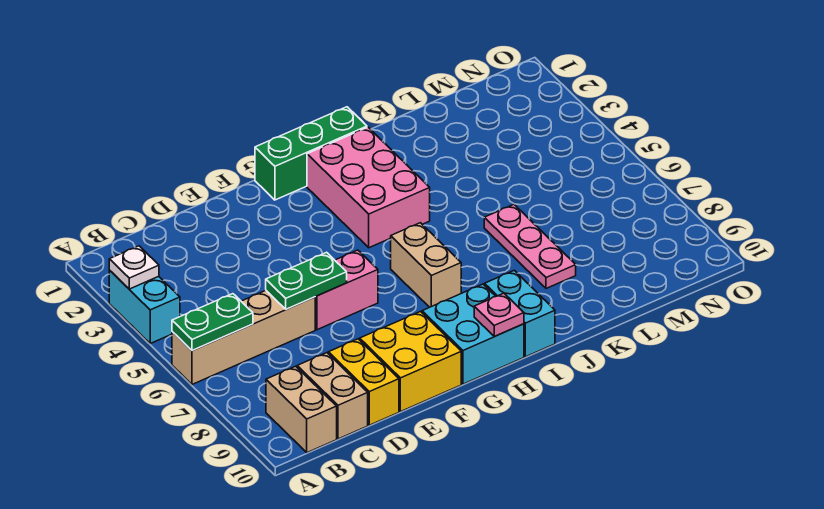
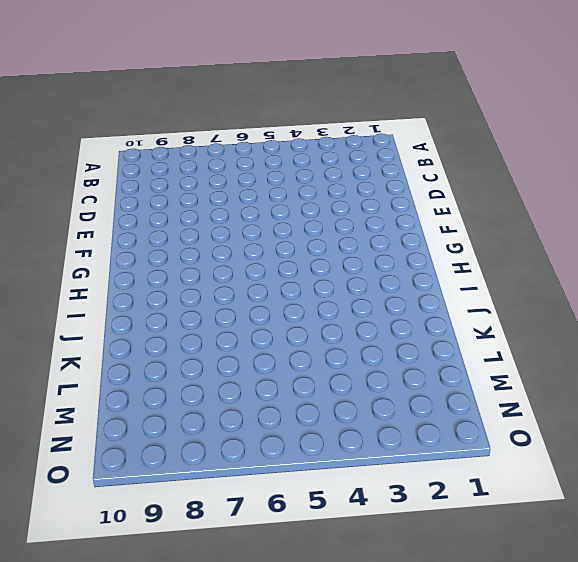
none -> cyan 1x2 brick [109,270,180,343]
none -> tan 1x4 brick [172,291,315,384]
none -> tan 1x2 brick [266,366,337,453]

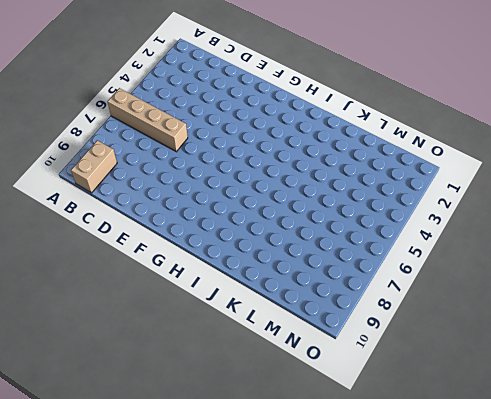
none -> cyan 1x2 brick [109,270,180,343]
none -> tan 1x2 brick [297,353,368,439]
none -> yellow 1x2 brick [328,339,399,425]

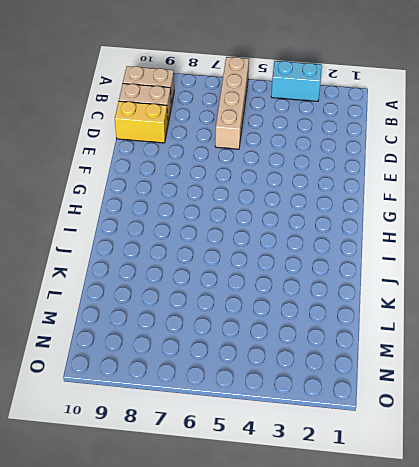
none -> pink 1x2 brick [315,250,378,330]
none -> yellow 2x2 brick [360,312,461,412]
none -> green 1x3 brick [255,107,367,200]

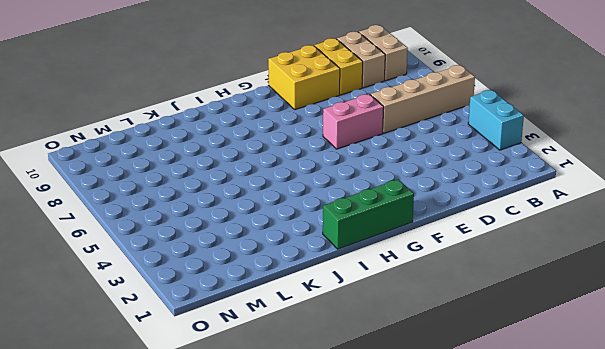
none -> cyan 2x2 brick [422,284,524,384]
none -> pink 2x3 brick [307,127,430,248]
none -> tan 1x2 brick [391,223,461,307]

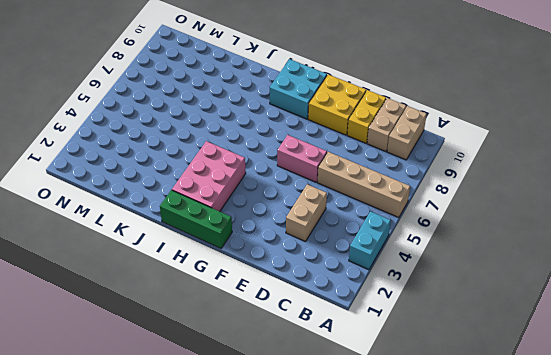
tan 1x2 brick [286,184,327,242] -> tan 1x2 brick moved to [391,223,461,307]
none -> cyan 1x2 brick [485,270,555,357]
none -> pink 1x3 plate [484,204,576,288]
none -> white 1x1 plate [109,246,159,289]

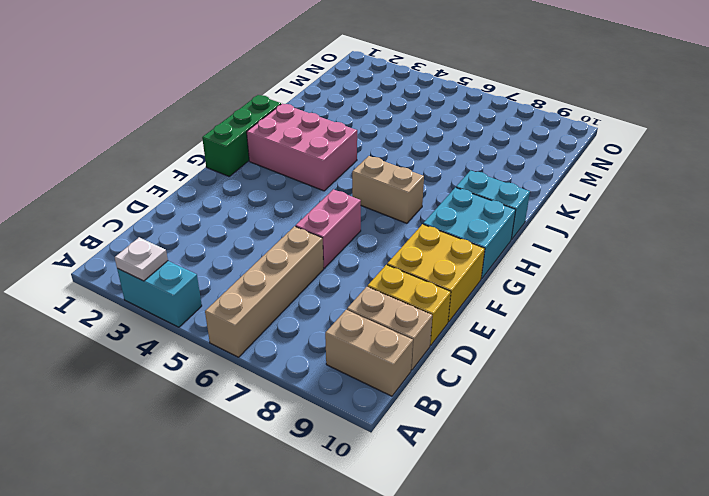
none -> pink 1x3 plate [484,204,576,288]
none -> green 1x2 plate [172,294,253,351]
none -> green 1x2 plate [266,252,347,309]

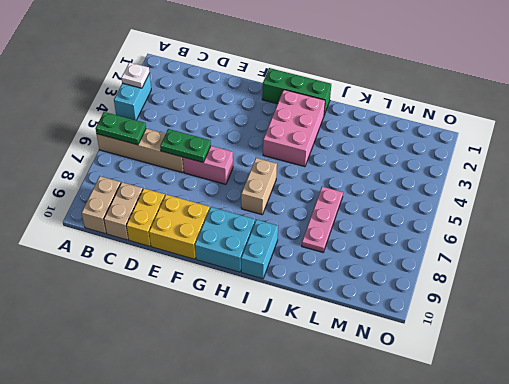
none -> pink 1x1 plate [474,293,524,336]

